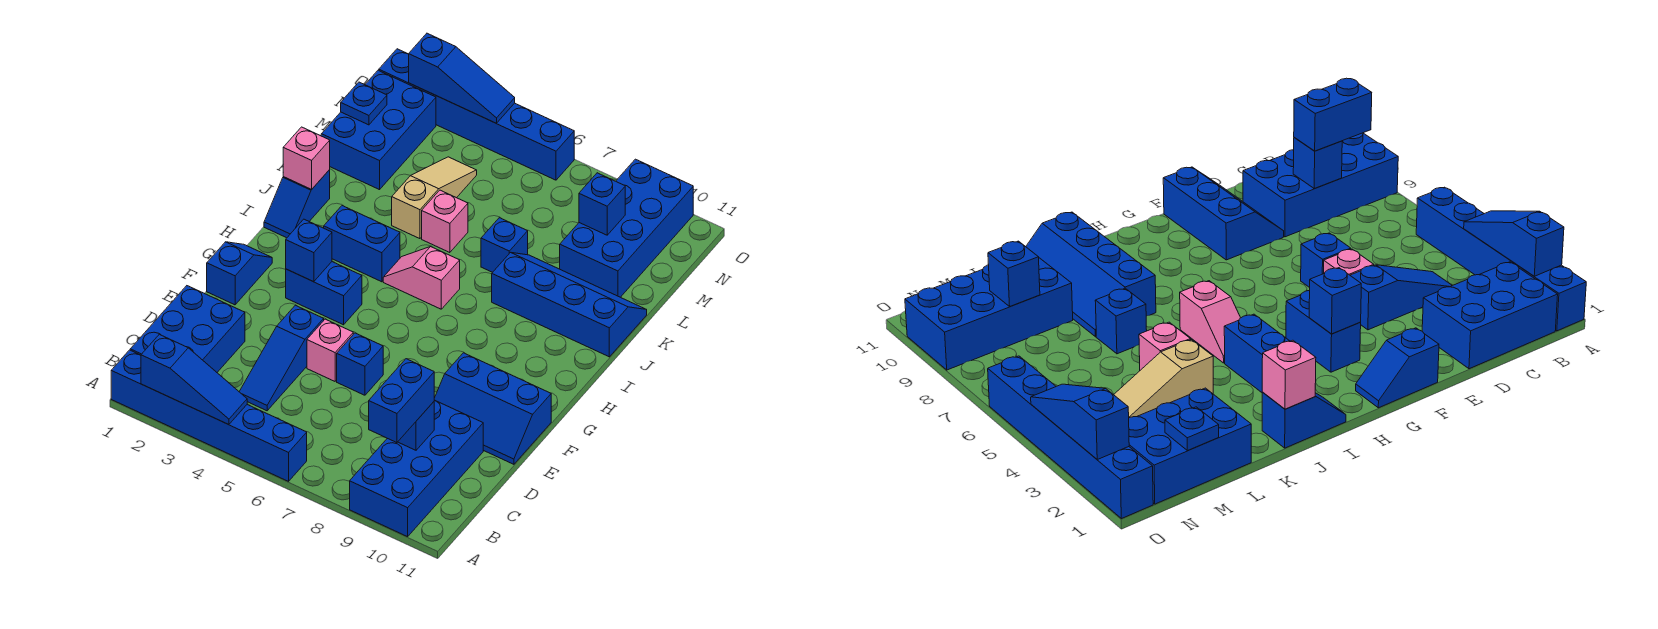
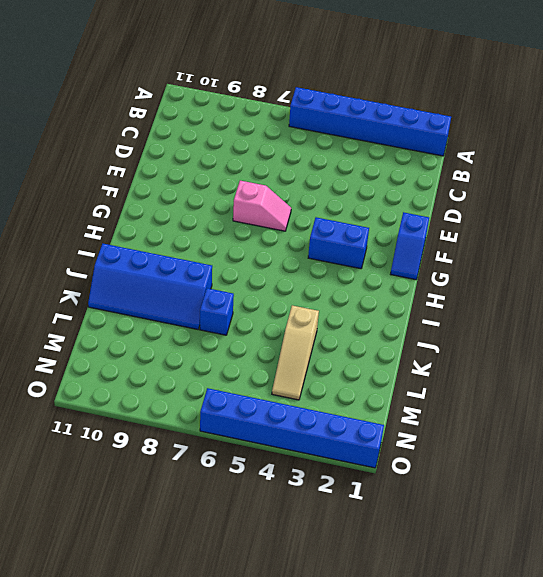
pink 1x2 slope [233,181,291,231] -> pink 1x2 slope moved to [383,247,460,309]
none -> blue 2x4 brick [350,400,483,537]
none -> blue 2x3 brick [130,286,245,372]
none -> blue 1x3 slope [239,305,324,411]

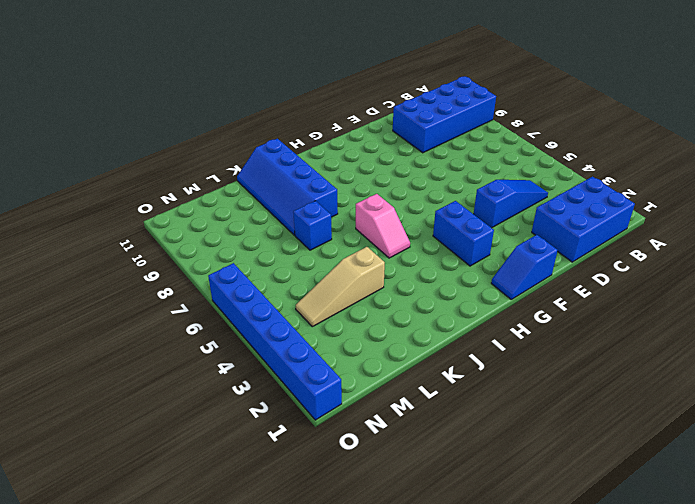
none -> blue 1x6 brick [111,350,307,481]
none -> pink 1x1 brick [307,319,353,381]
none -> blue 1x1 brick [337,333,383,395]

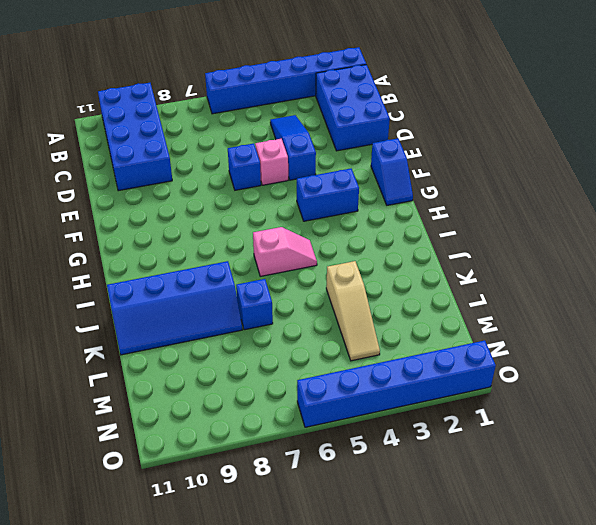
none -> blue 2x3 slope [434,353,551,464]
none -> blue 1x2 slope [264,170,330,238]
none -> blue 1x2 brick [324,206,400,282]

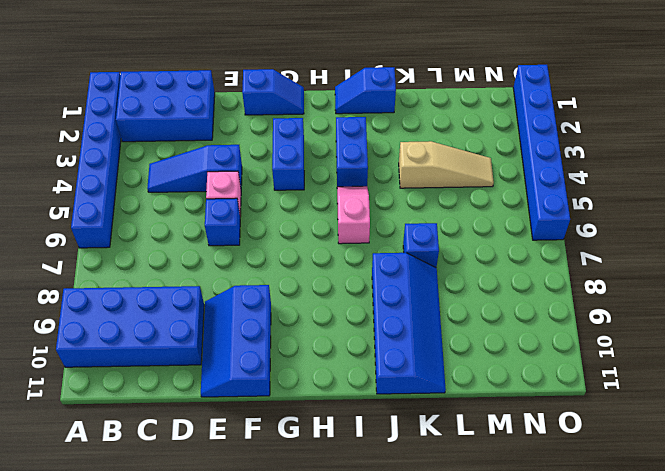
none -> pink 1x1 brick [422,190,468,253]
none -> blue 2x3 brick [321,70,436,190]
none -> blue 2x4 brick [560,159,693,297]

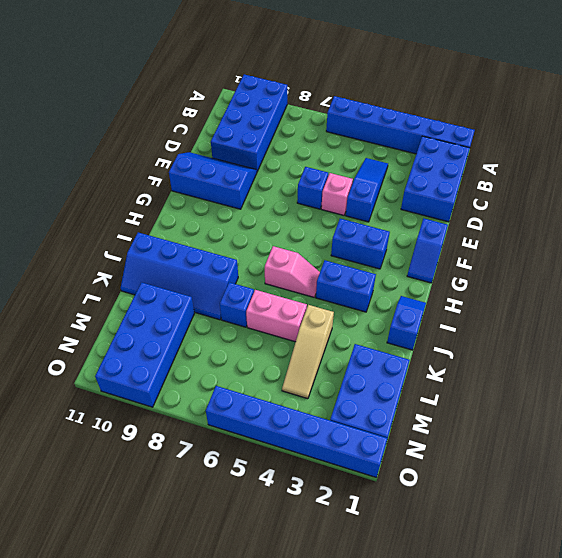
pink 1x2 brick [246,290,307,342] -> pink 1x1 brick [422,190,468,253]
none -> blue 1x3 slope [141,334,247,425]
none -> blue 1x1 brick [398,402,434,450]
none -> blue 1x1 brick [286,219,332,282]

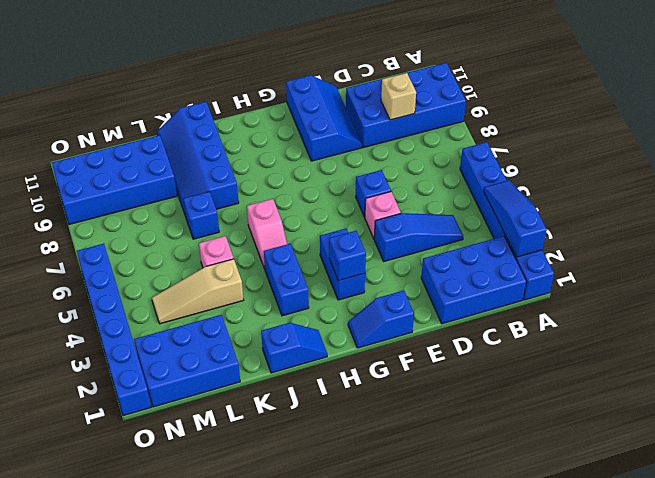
tan 1x1 brick [381,73,416,120] -> blue 1x1 brick [398,402,434,450]
none -> pink 1x1 brick [283,127,330,189]
none -> blue 1x1 plate [341,82,387,125]
none -> blue 1x1 brick [579,173,625,235]

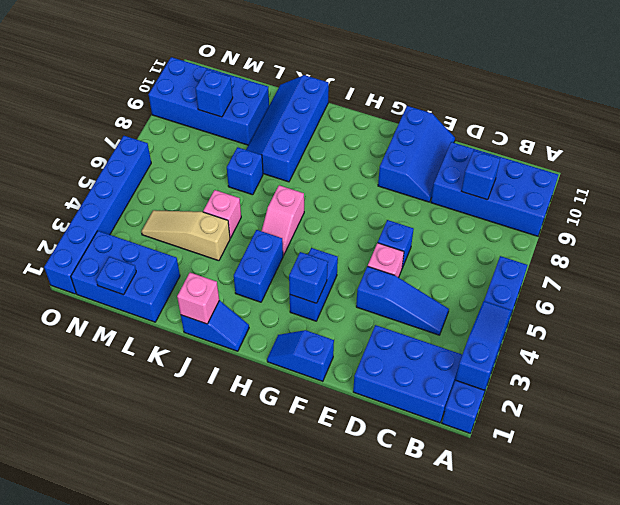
none -> blue 1x3 slope [409,33,515,123]
none -> blue 1x2 brick [369,359,434,443]

